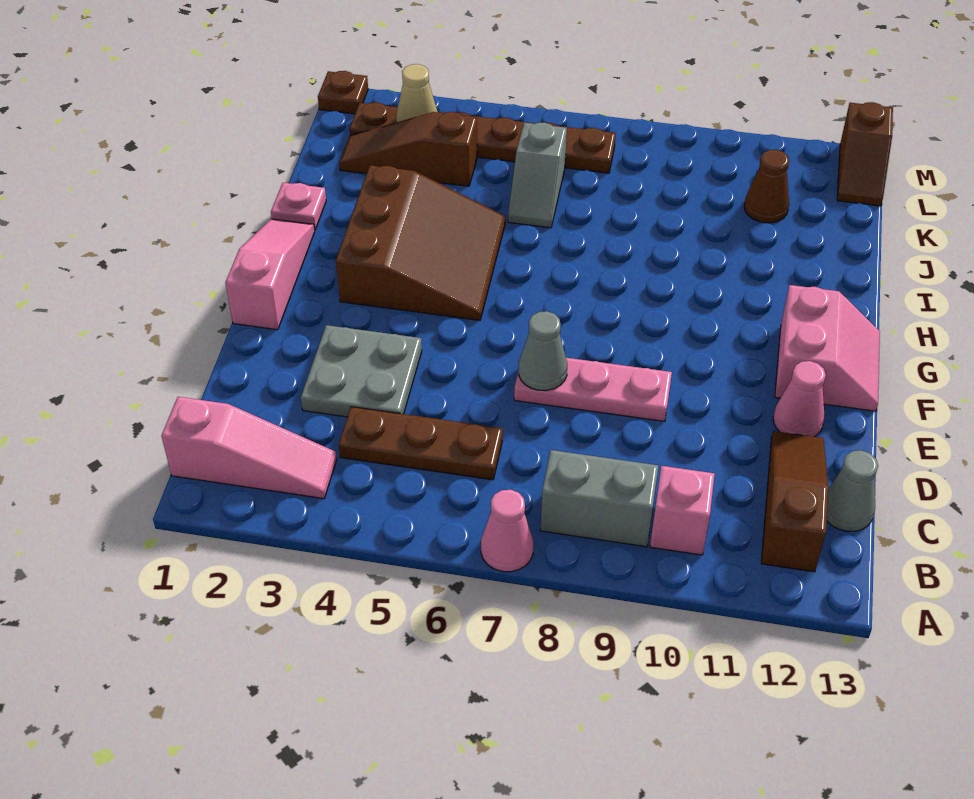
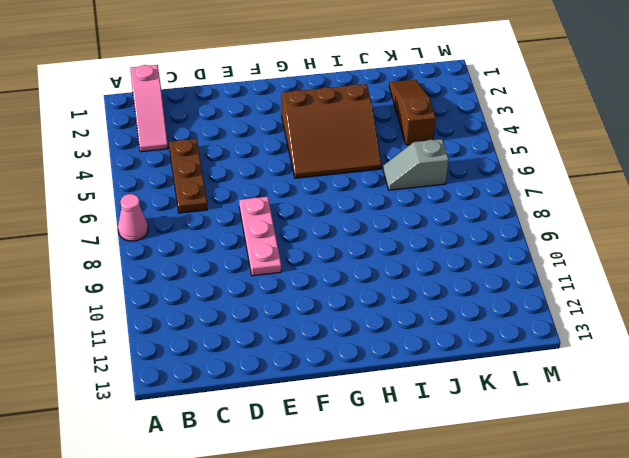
none -> grey 1x2 brick [540,450,658,547]
none -> pink 1x1 brick [650,466,714,555]
none -> brown 1x3 slope [761,431,828,572]

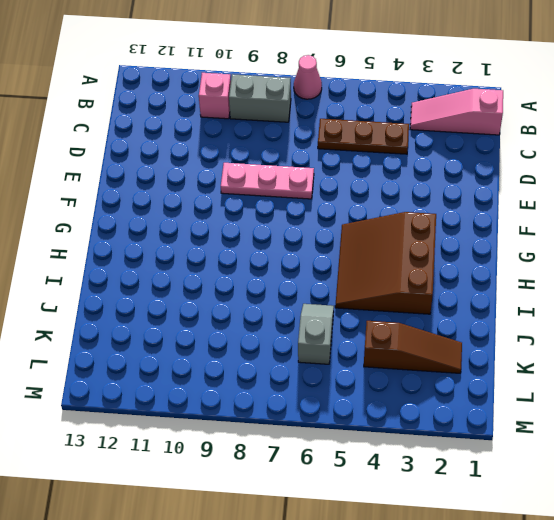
none -> brown 1x3 slope [761,431,828,572]
none -> grey 1x1 cone [827,450,878,531]
none -> grey 2x2 plate [301,325,422,417]

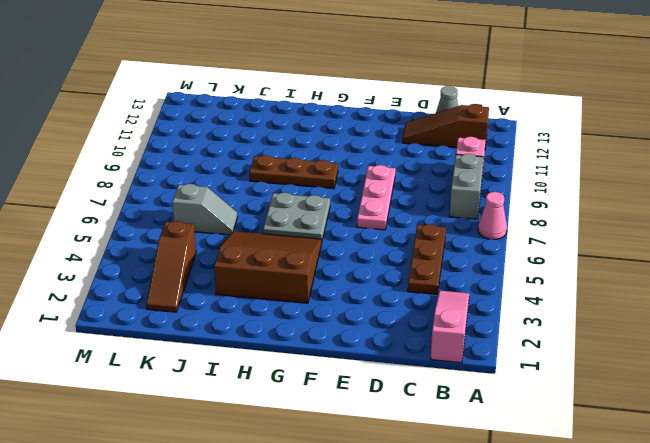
grey 2x2 plate [263,193,330,243] -> grey 2x2 plate moved to [301,325,422,417]
brown 1x3 plate [249,155,338,189] -> none
none -> pink 1x1 cone [773,361,826,437]
none -> pink 1x3 slope [225,219,315,330]
none -> pink 2x2 slope [775,285,880,411]

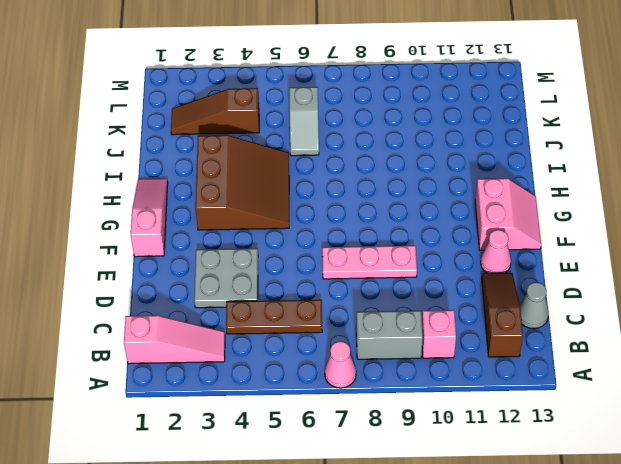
none -> pink 1x1 plate [271,183,326,230]
none -> brown 1x1 cone [744,150,789,223]
none -> brown 1x6 plate [349,102,616,173]

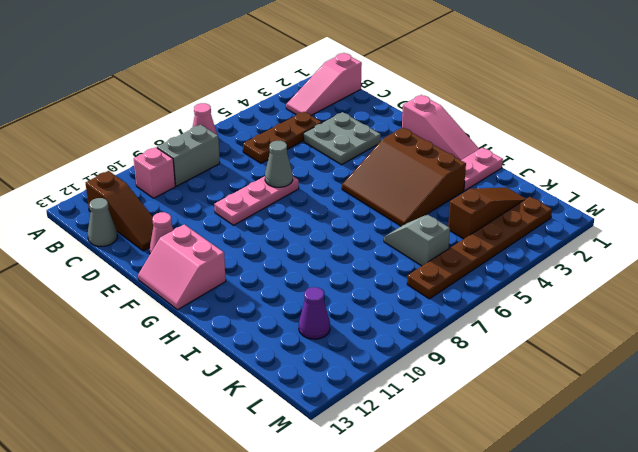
pink 1x2 plate [461,148,503,191] -> pink 1x1 plate [271,183,326,230]
purple 1x1 cone [299,287,330,339] -> brown 1x1 cone [744,150,789,223]
none -> brown 1x2 slope [837,102,893,206]
none -> brown 1x1 plate [318,71,368,114]
none -> tan 1x1 cone [396,64,437,122]

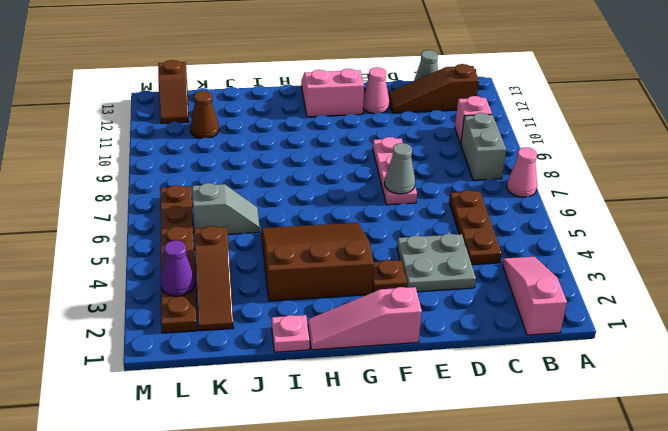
brown 1x1 plate [372,260,407,292] -> brown 1x1 plate moved to [318,71,368,114]
purple 1x1 cone [160,240,195,296] -> tan 1x1 cone [396,64,437,122]
brown 1x2 slope [158,60,189,123] -> brown 1x2 slope turned to [837,102,893,206]

